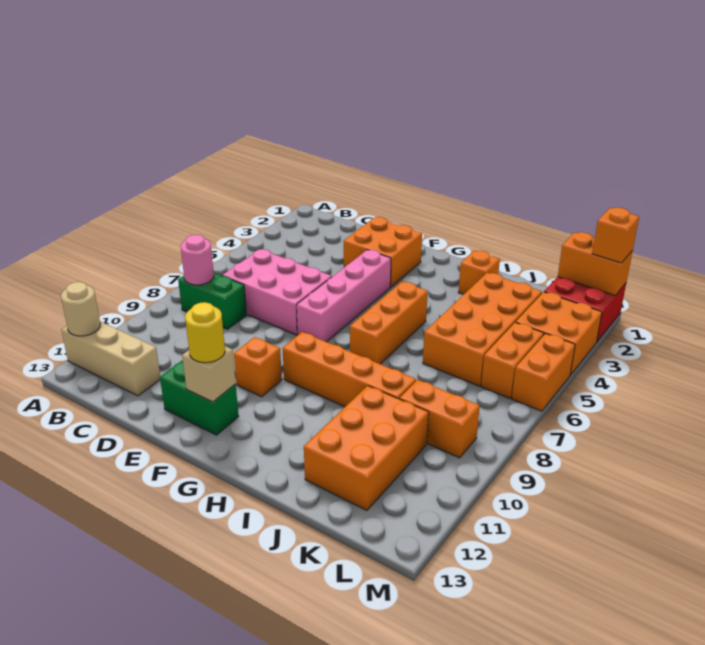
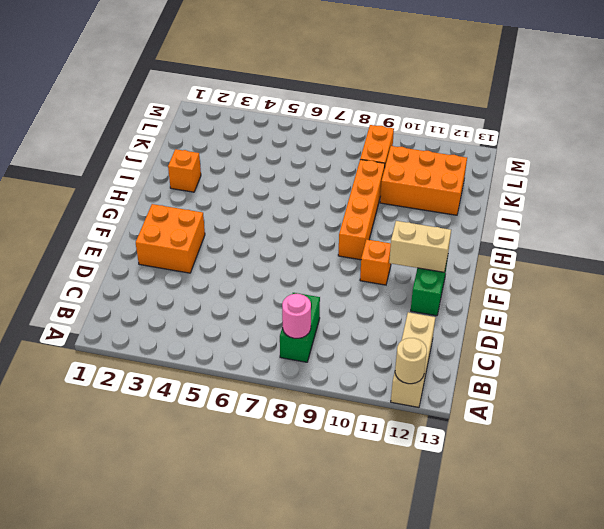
tan 1x2 brick [389,221,451,272] -> tan 1x1 brick [182,346,236,402]
none -> pink 2x3 brick [222,249,332,335]
none -> pink 1x4 brick [297,250,391,342]
none -> orange 1x3 brick [350,282,428,364]

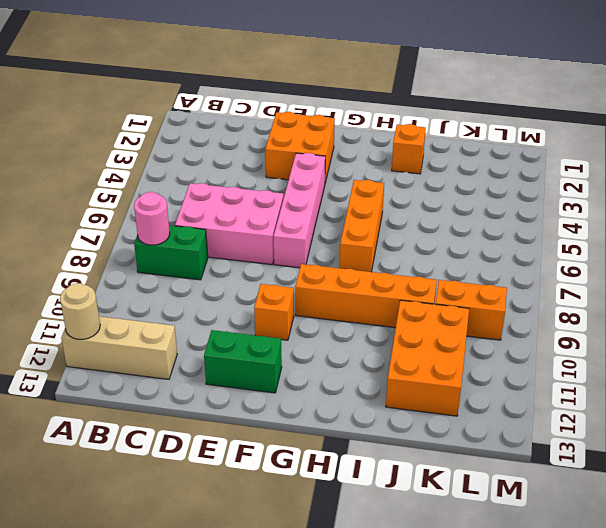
none -> orange 2x4 brick [423,273,542,386]
none -> red 2x2 brick [544,277,626,342]
none -> orange 2x2 brick [516,292,602,375]

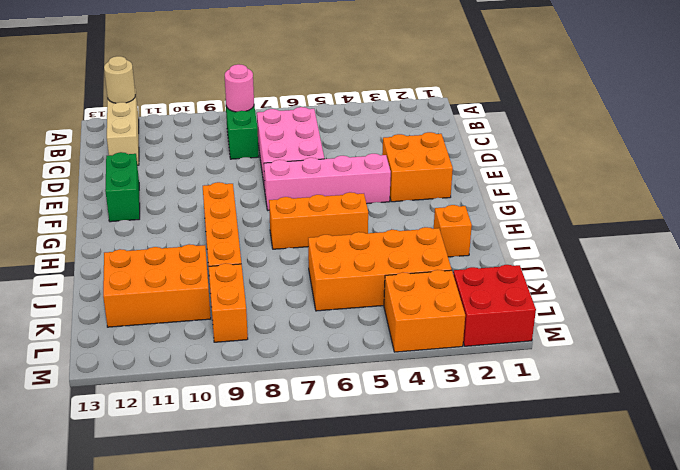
none -> orange 1x1 brick [234,337,282,397]
none -> orange 1x2 brick [481,322,544,398]
none -> orange 1x2 brick [512,334,575,411]

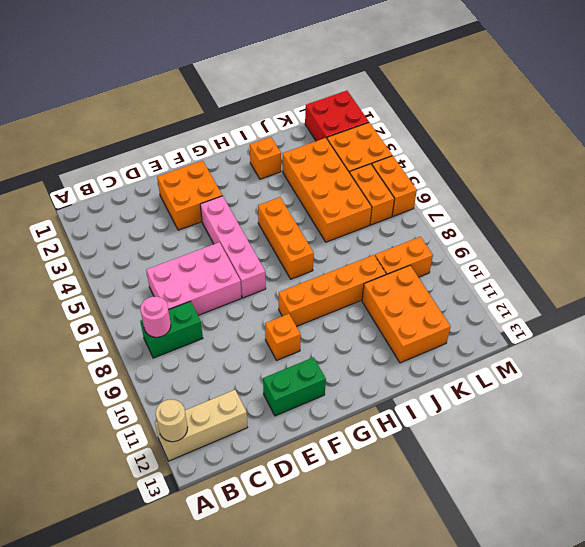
none -> tan 1x1 brick [182,346,236,402]
none -> orange 1x2 brick [558,232,633,295]
none -> yellow 1x1 round brick [185,302,225,363]

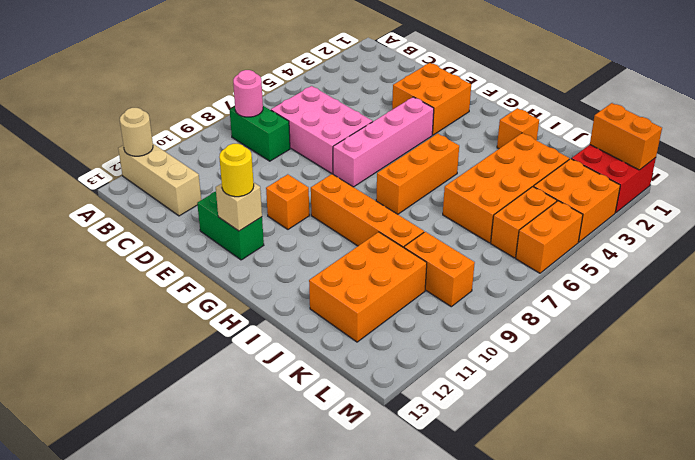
none -> orange 1x1 brick [592,207,639,263]

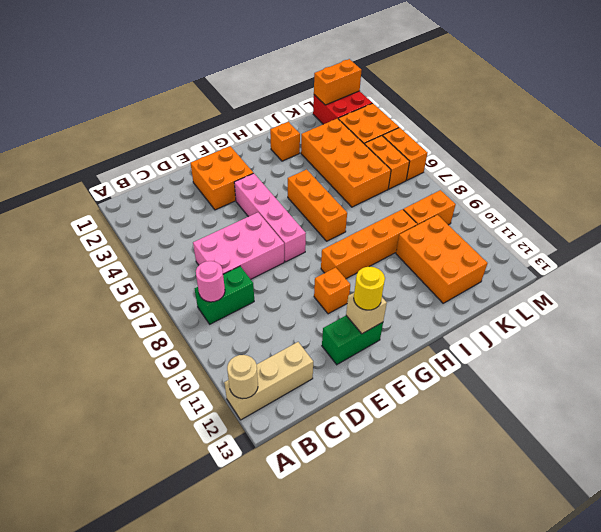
none -> orange 1x1 brick [592,207,639,263]

